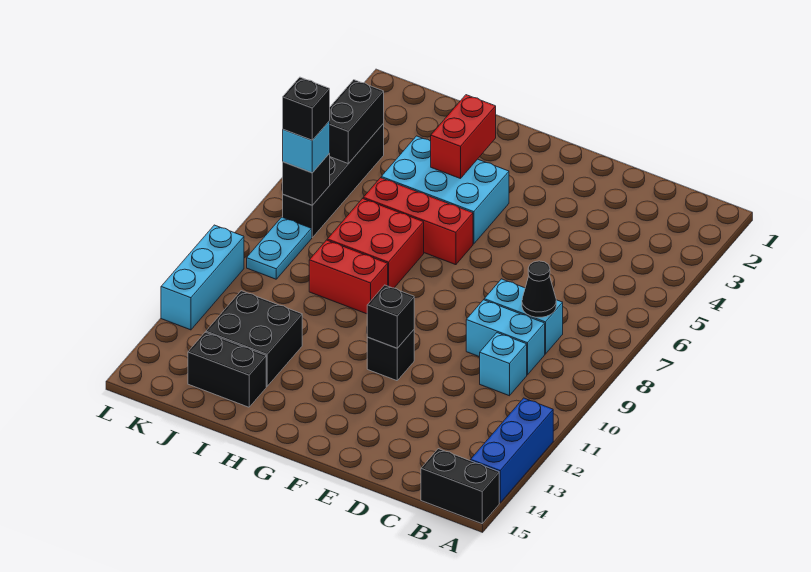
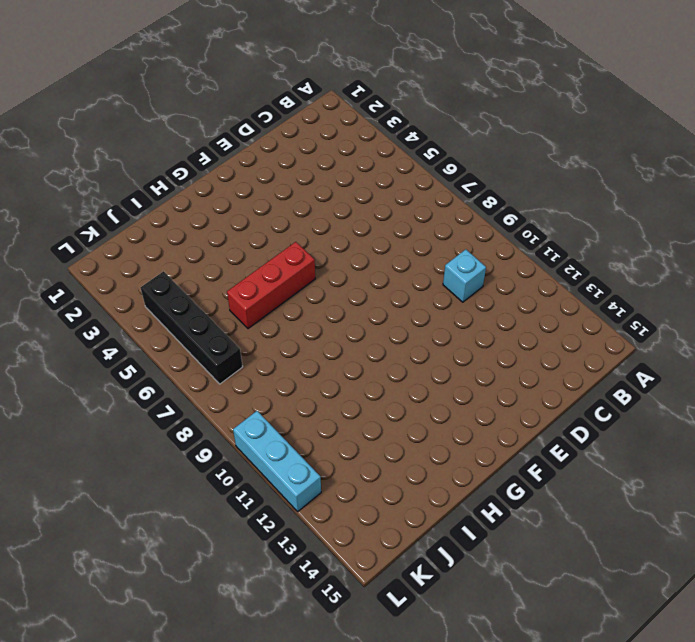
none -> blue 1x3 brick [470,398,553,503]
none -> black 1x2 brick [421,449,499,524]
none -> cyan 1x2 brick [484,279,563,354]

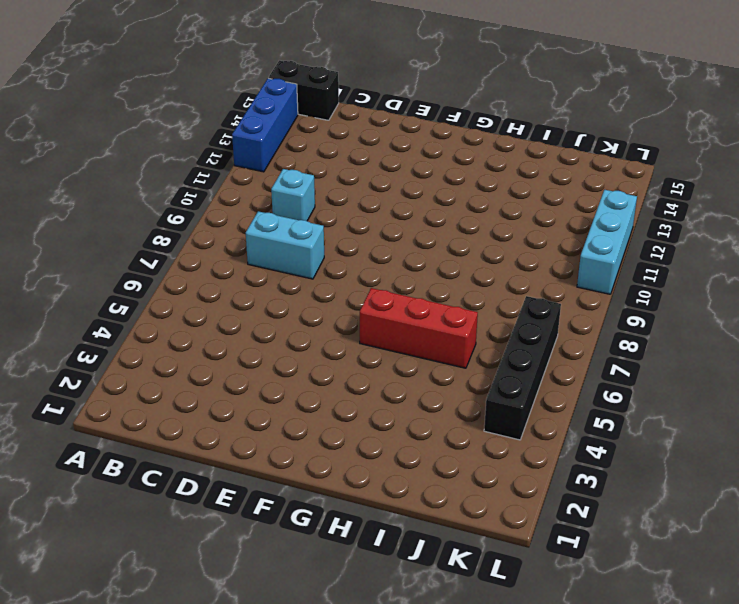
none -> cyan 1x2 brick [466,300,545,375]
none -> black 1x1 brick [367,330,414,381]
none -> cyan 2x3 brick [381,136,509,244]

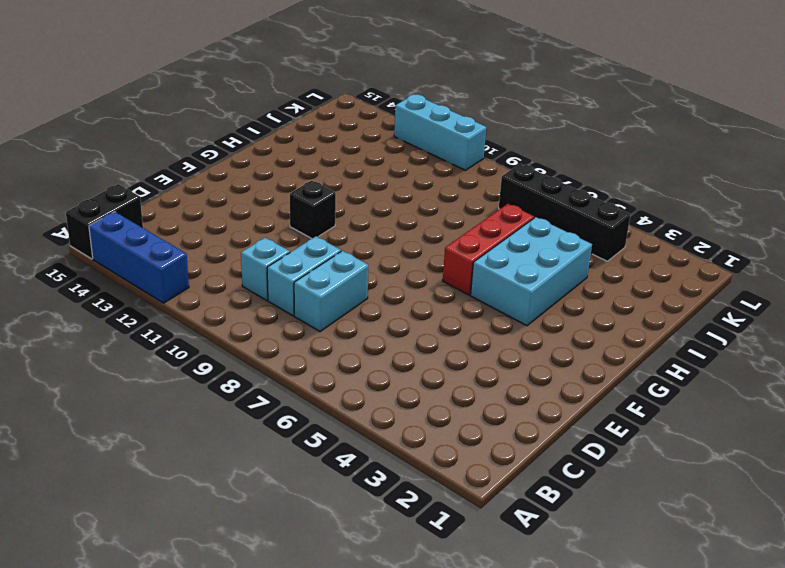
none -> red 2x2 brick [327,199,424,288]
none -> red 1x2 brick [309,240,388,314]
none -> black 2x2 brick [206,291,302,386]

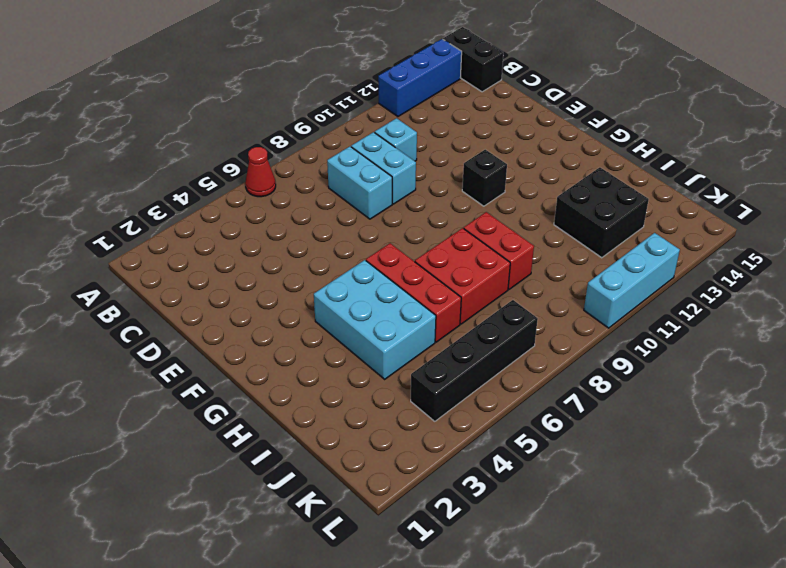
red 1x1 cone [245,147,276,197] -> none
none -> black 1x2 brick [188,332,266,407]
none -> cyan 1x2 plate [247,217,312,279]
none -> black 1x1 cone [522,261,556,317]

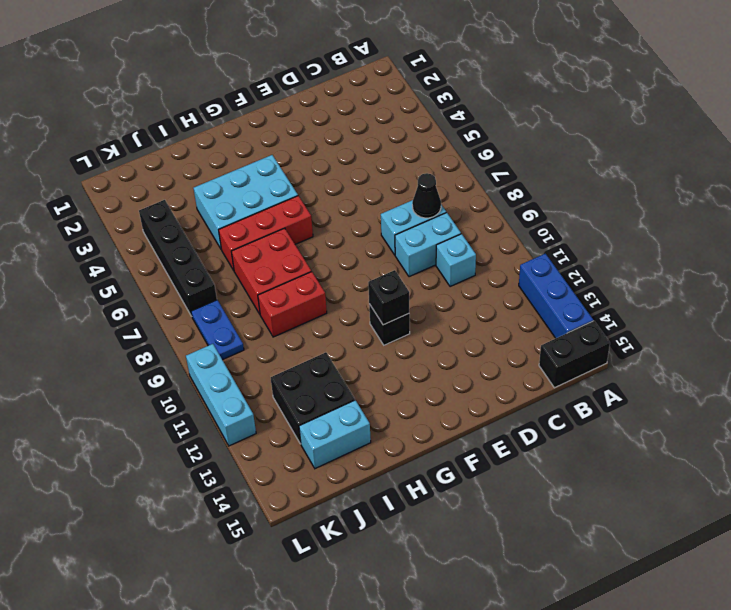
cyan 1x2 brick [299,400,371,469] -> black 1x2 brick [188,332,266,407]
blue 1x2 plate [191,300,244,360] -> cyan 1x2 plate [247,217,312,279]
none -> red 1x2 brick [431,95,496,179]
none -> black 1x2 brick [329,80,384,164]
none -> black 1x1 brick [283,154,330,205]

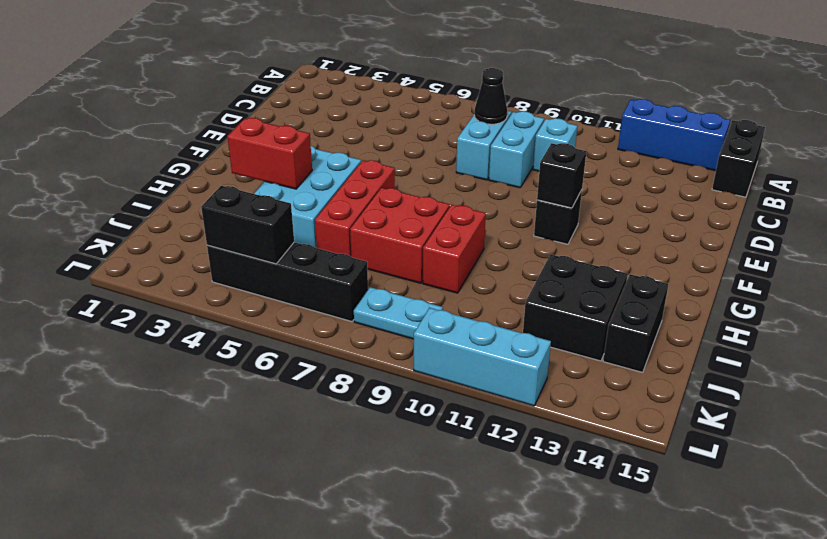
none -> black 1x1 brick [283,154,330,205]
none -> cyan 1x1 brick [283,121,330,173]
none -> black 1x1 brick [283,77,330,140]

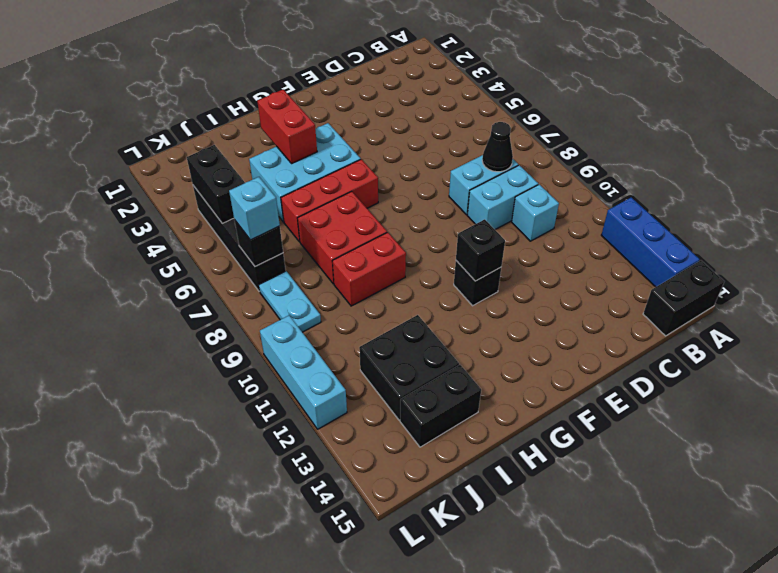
none -> black 1x1 brick [283,77,330,140]

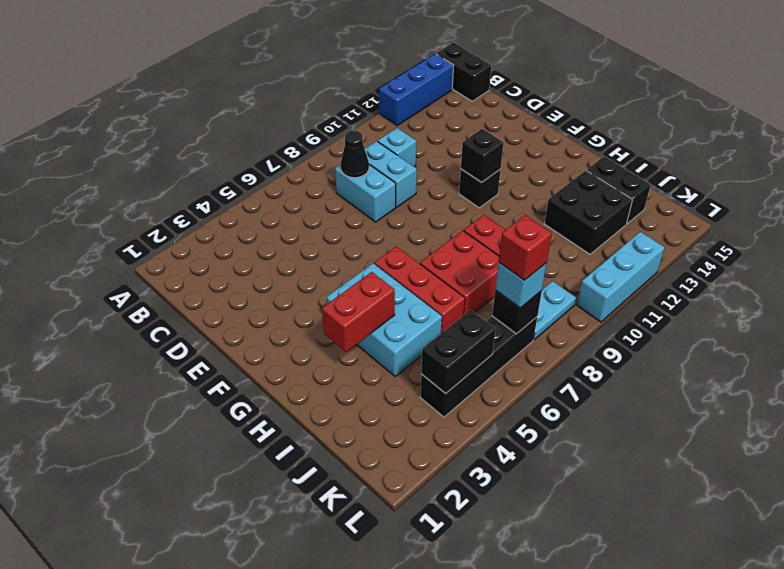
red 1x1 brick [499,215,552,280] -> black 1x1 brick [283,77,330,140]

